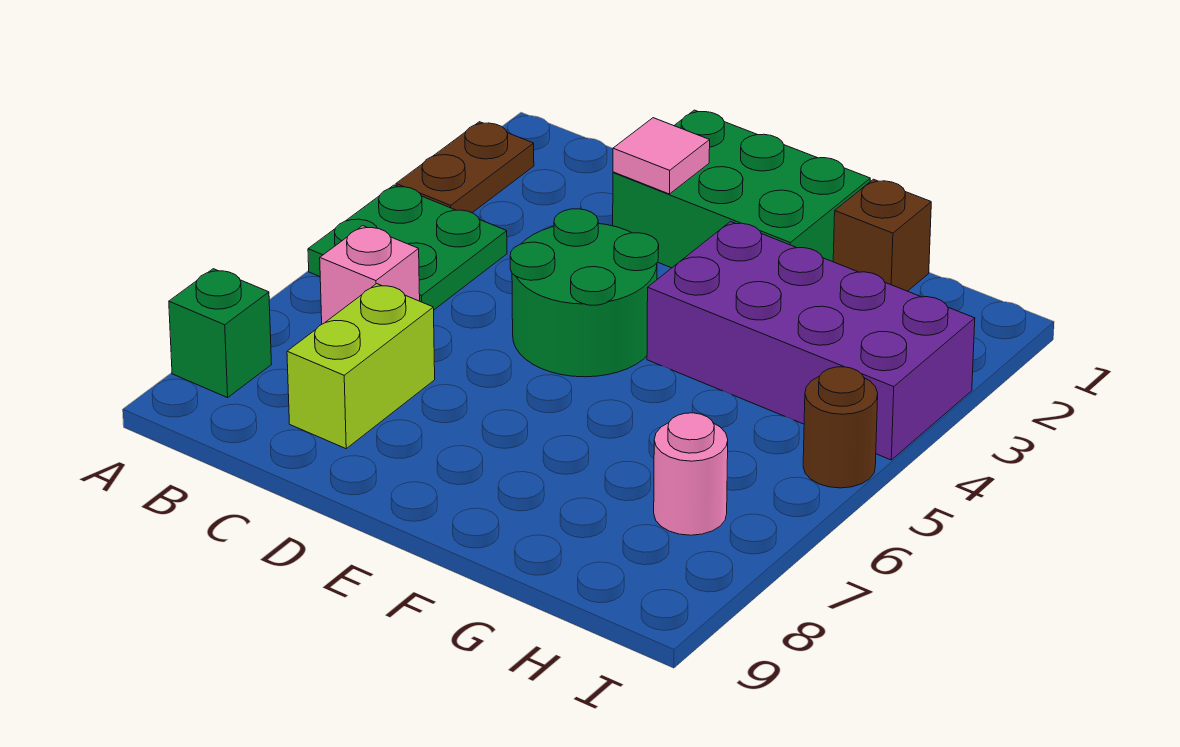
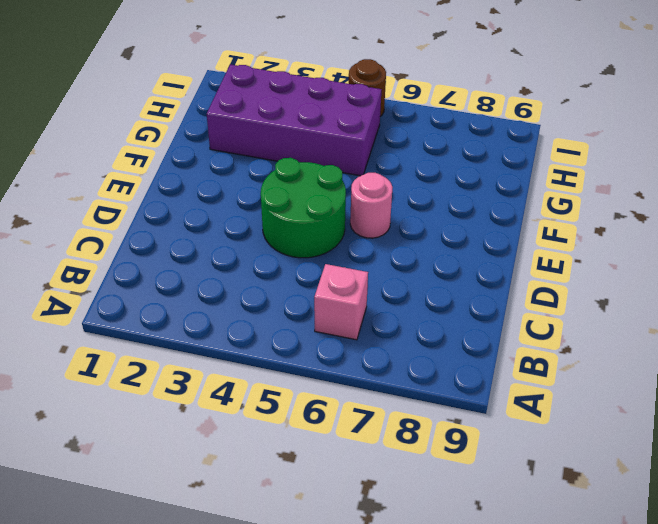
pink 1x1 round brick [350,173,393,238] -> pink 1x1 round brick moved to [654,413,728,535]
purple 2x4 brick [207,64,381,176] -> purple 2x4 brick turned to [647,222,975,460]
none -> brown 1x2 plate [396,122,534,213]
none -> green 2x2 plate [308,185,507,310]
none -> green 1x1 brick [169,269,272,398]

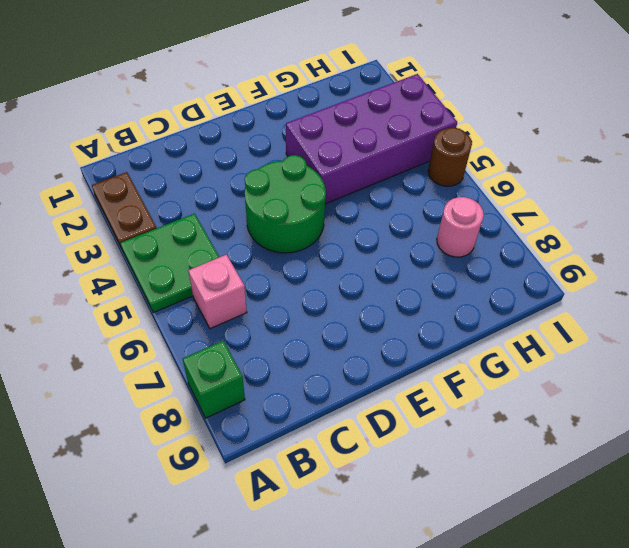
none -> lime 1x2 brick [287,284,435,449]
none -> green 2x3 brick [613,110,870,268]
none -> brown 1x1 brick [833,179,931,291]

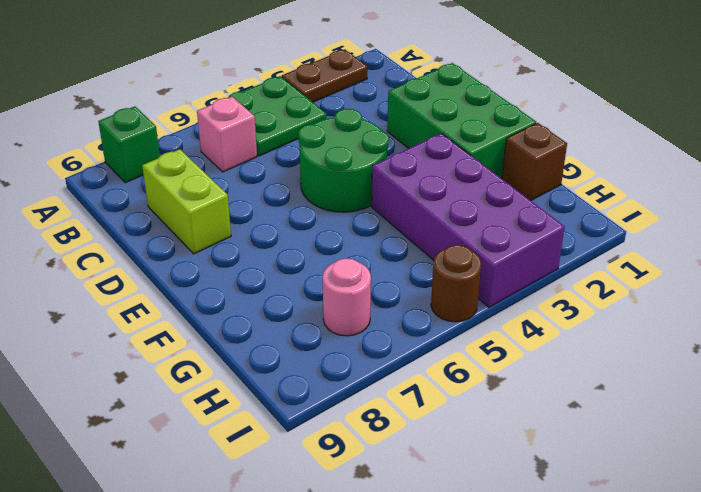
lime 1x2 brick [142,149,231,254] -> lime 1x2 brick turned to [287,284,435,449]
none -> pink 1x1 tile [613,118,710,194]

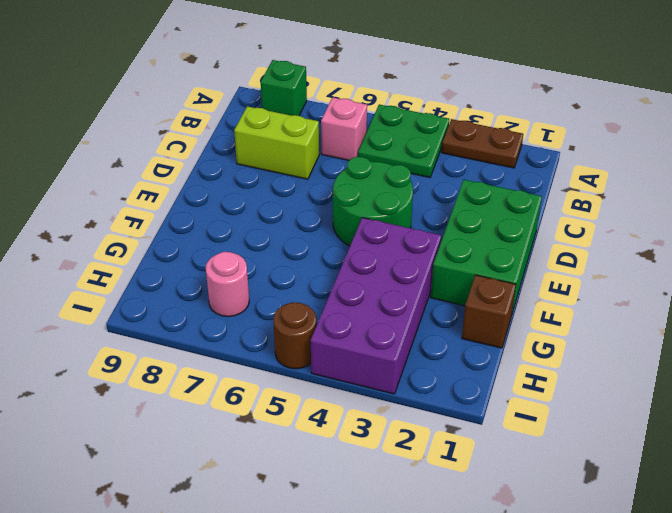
none -> pink 1x1 tile [613,118,710,194]

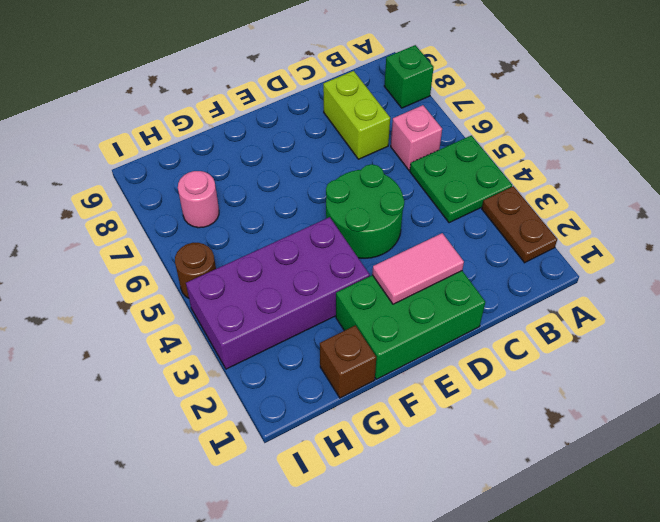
pink 1x2 tile [372,233,464,304] -> pink 1x1 tile [613,118,710,194]

